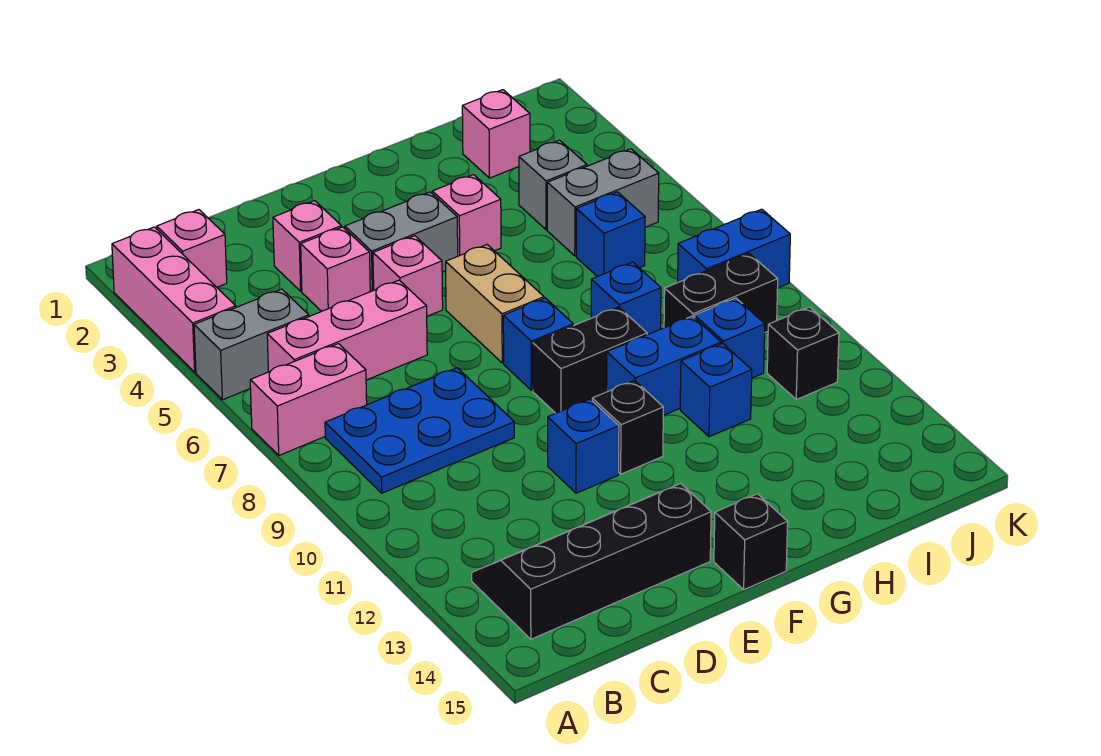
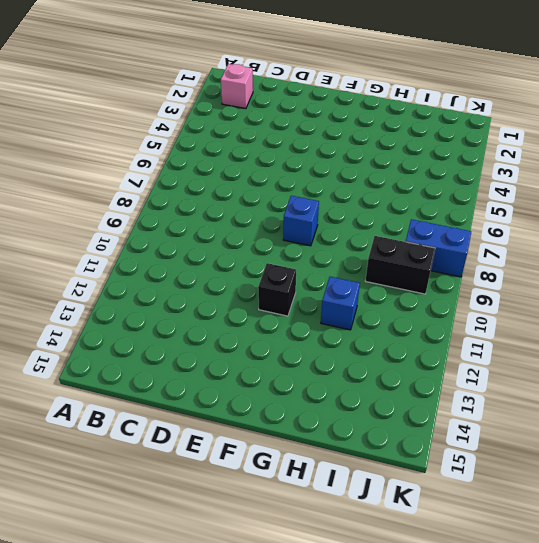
none -> pink 1x3 brick [112,227,236,372]
none -> grey 1x2 brick [194,289,309,400]
none -> pink 1x2 brick [250,344,367,455]

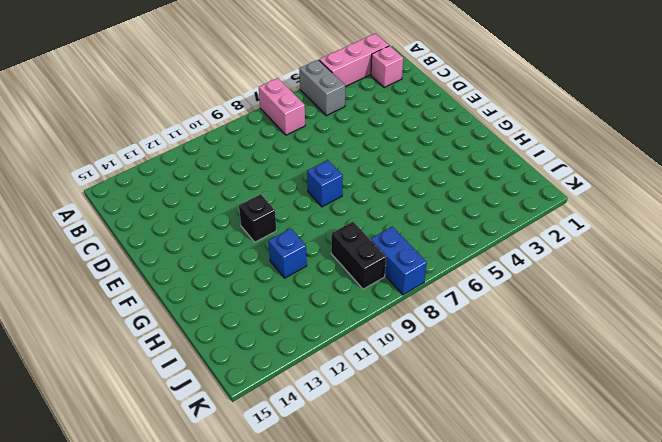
none -> pink 1x3 brick [267,280,427,380]
none -> blue 2x3 plate [325,368,514,493]
none -> black 2x4 slope [472,484,711,639]

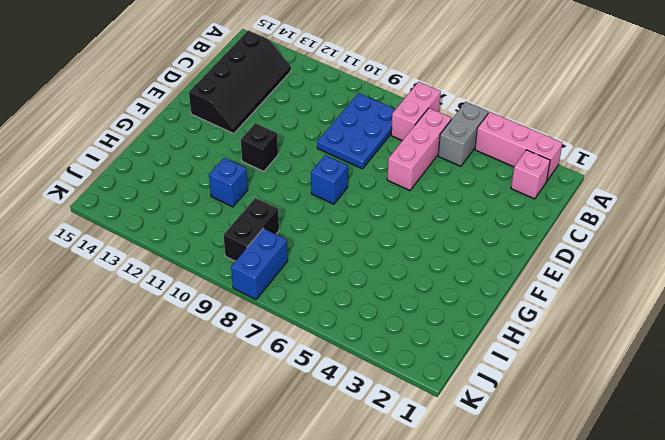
none -> pink 1x1 brick [273,201,341,291]
none -> pink 1x1 brick [301,227,370,311]
none -> grey 1x2 brick [345,192,458,292]

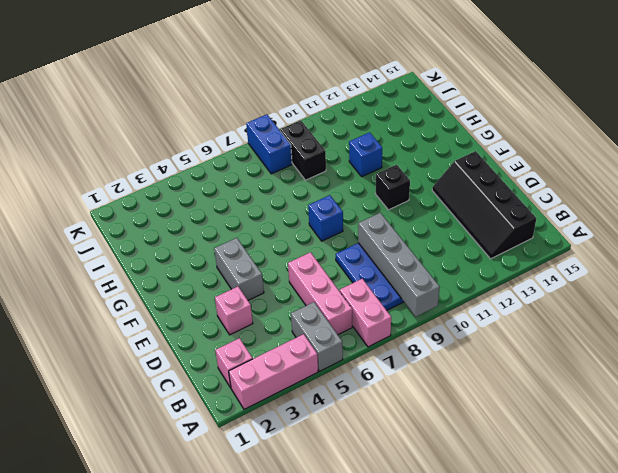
grey 1x4 brick [358,213,440,317] -> none
none -> pink 1x1 brick [301,227,370,311]
none -> pink 1x1 brick [373,236,443,316]
none -> blue 1x1 brick [548,399,619,493]

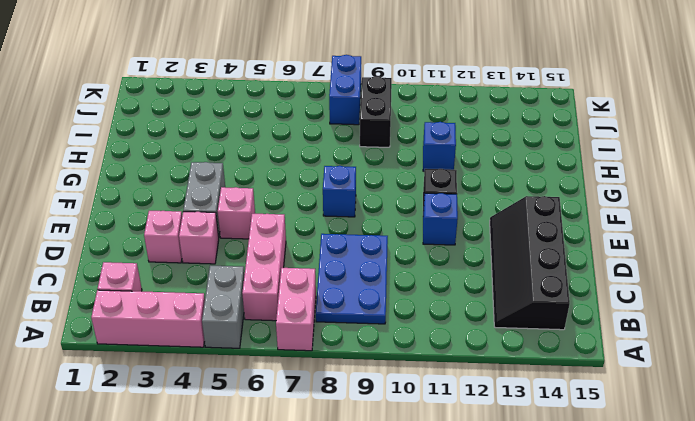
none -> tan 1x2 brick [446,245,544,363]
none -> black 1x2 brick [533,307,647,413]
none -> black 1x1 brick [714,494,788,590]

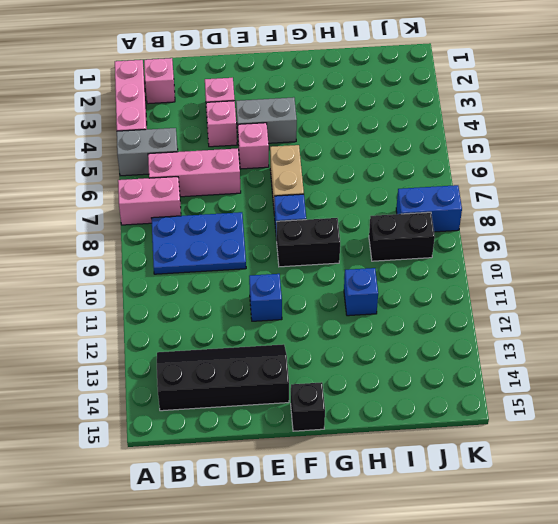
none -> black 1x1 brick [592,380,663,474]
none -> pink 1x1 brick [432,175,501,256]
none -> blue 1x2 brick [606,316,721,415]

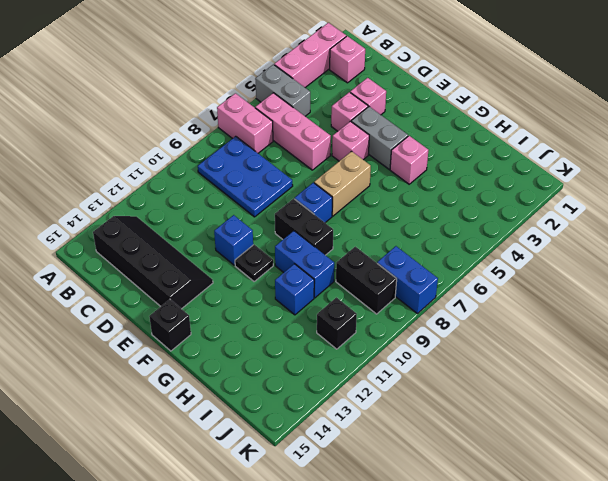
black 1x1 plate [235,245,273,281] -> black 1x1 brick [592,380,663,474]
none -> blue 1x1 brick [591,262,661,335]
none -> pink 1x1 brick [462,90,530,178]
none -> grey 1x1 brick [519,140,587,230]

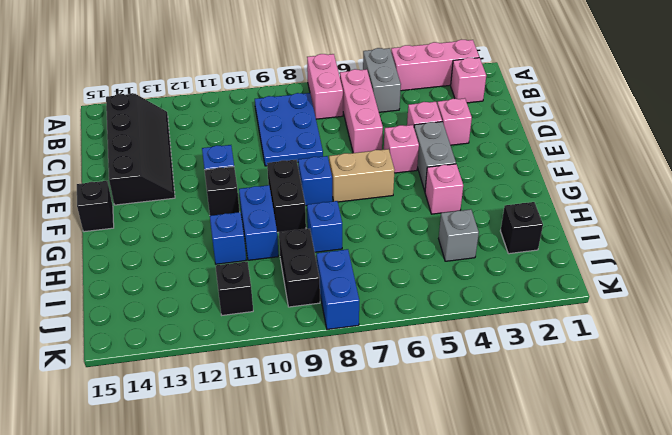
black 1x1 brick [501,202,543,254] -> pink 1x1 brick [462,90,530,178]
none -> grey 1x2 brick [547,149,659,256]
none -> blue 1x1 brick [576,192,645,277]
none -> blue 1x1 brick [695,298,765,378]

